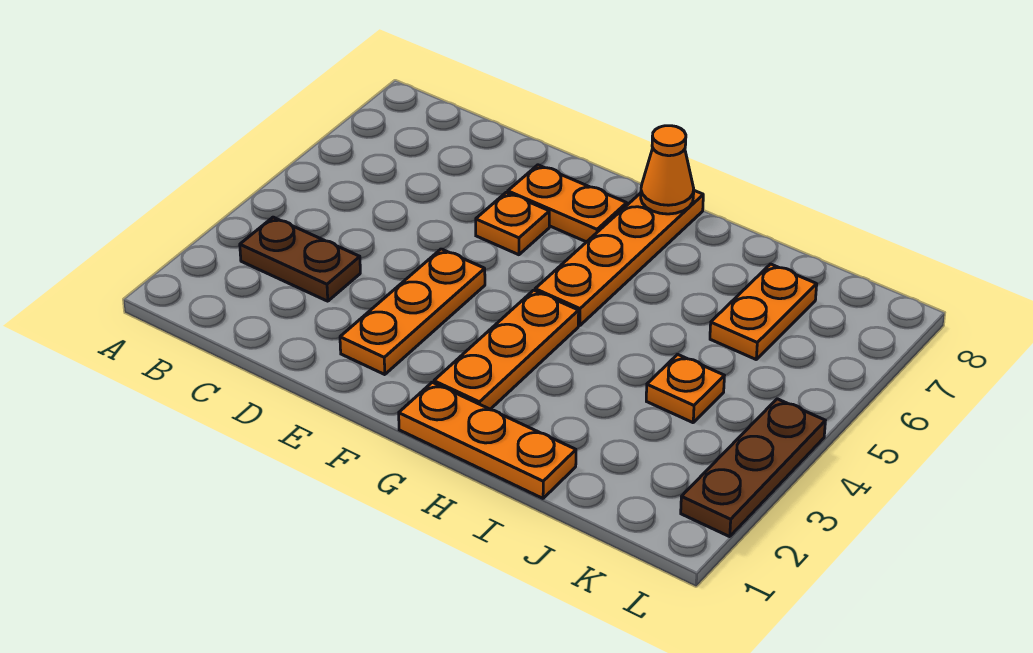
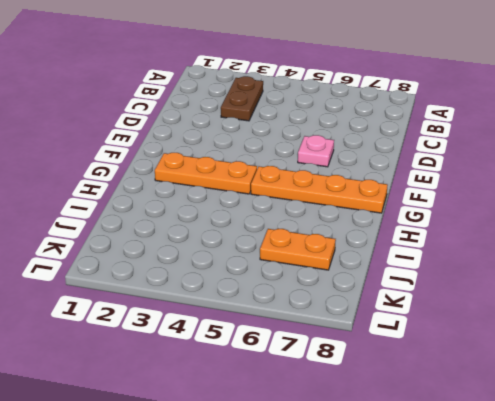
pink 1x1 plate [298,135,334,167] -> orange 1x1 plate [476,192,549,255]
none -> orange 1x3 plate [340,249,485,375]
none -> orange 1x2 plate [508,165,627,242]

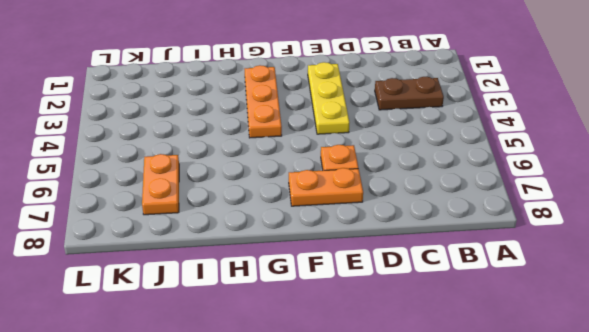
yellow 1x3 plate [308,62,350,134] -> orange 1x3 plate [340,249,485,375]
none -> orange 1x3 plate [399,382,576,498]
none -> orange 1x4 plate [535,191,703,326]

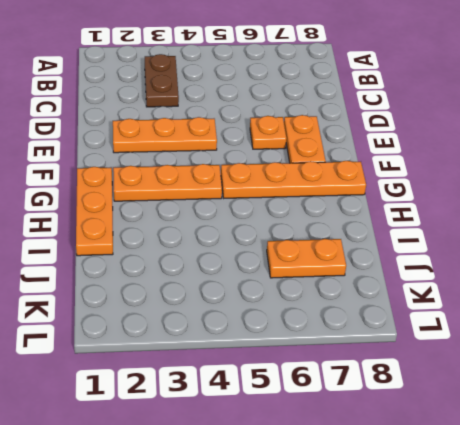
none -> orange 1x1 plate [646,354,724,423]
none -> brown 1x3 plate [681,399,825,537]

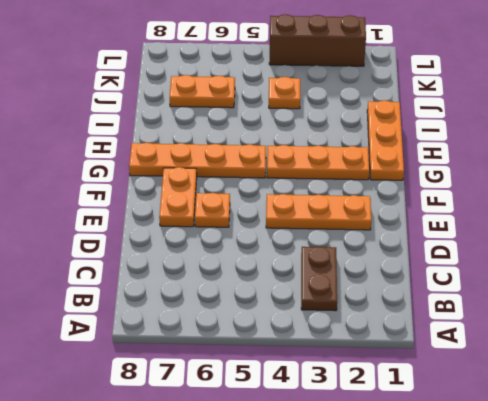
brown 1x3 brick [269,14,366,66] -> brown 1x3 plate [681,399,825,537]
none -> orange 1x1 cone [641,126,694,214]

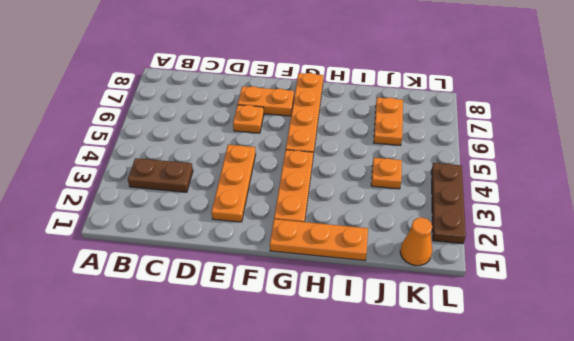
orange 1x1 cone [400,217,432,266] -> orange 1x1 cone moved to [641,126,694,214]

